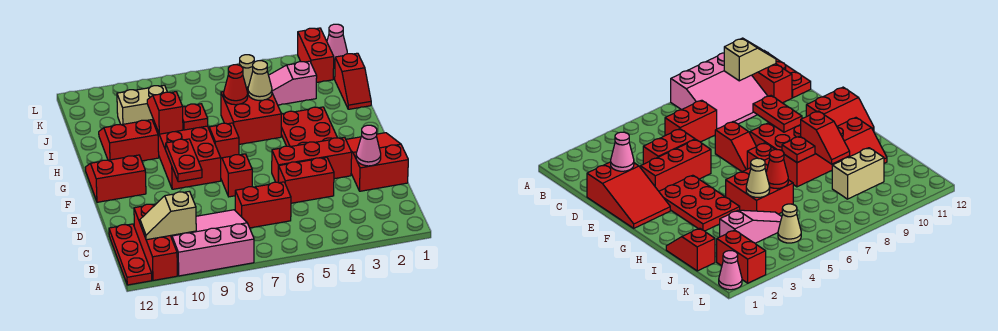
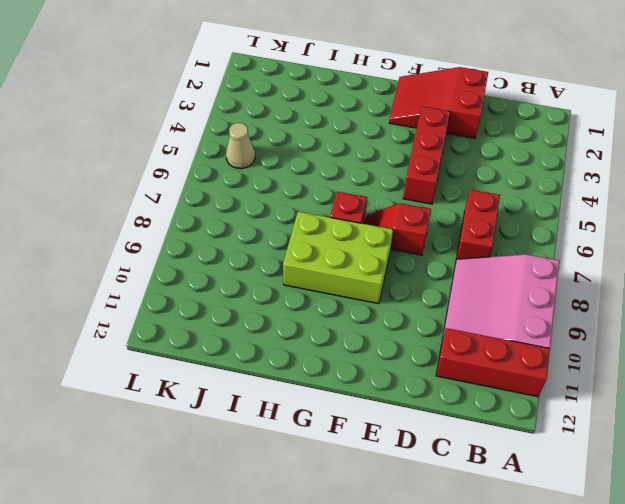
lime 2x3 brick [283,212,393,304] -> red 2x3 brick [154,122,221,189]
none -> red 1x3 plate [109,224,152,285]
none -> red 1x2 brick [279,157,334,203]
none -> red 2x3 plate [281,107,337,147]

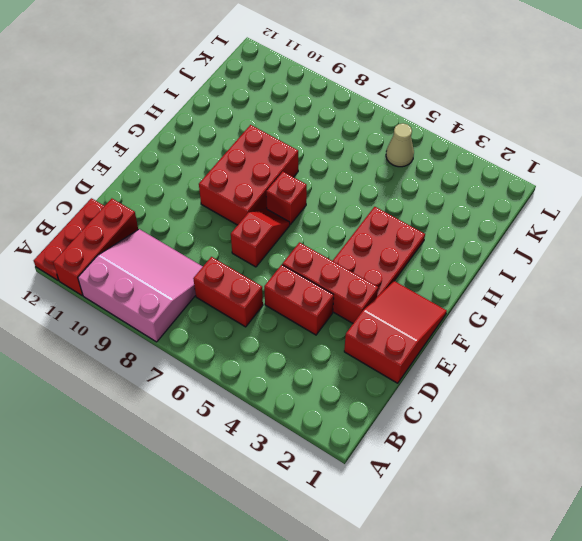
none -> red 2x2 slope [86,155,146,202]
none -> red 2x2 brick [221,88,282,144]
none -> red 2x2 slope [99,120,159,161]

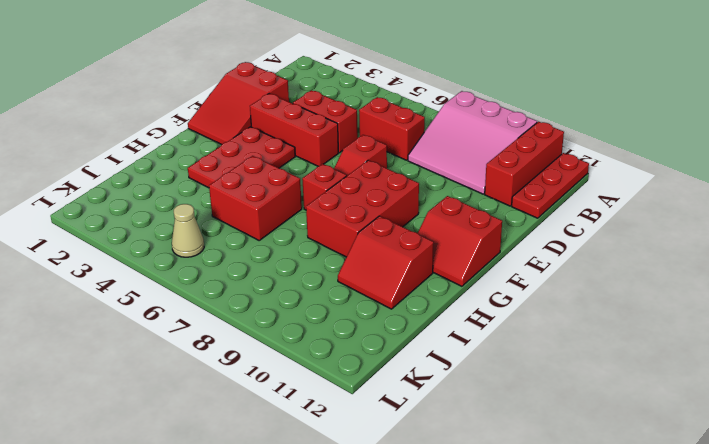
none -> red 1x2 slope [335,53,371,109]
none -> pink 1x3 slope [247,61,317,105]
none -> tan 1x2 brick [117,85,167,125]

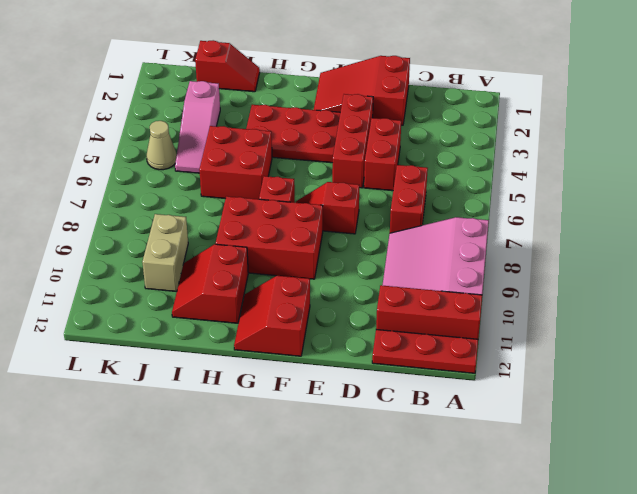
none -> red 1x2 brick [298,28,334,83]
none -> pink 1x1 cone [327,24,347,63]
none -> tan 1x2 slope [140,191,196,240]

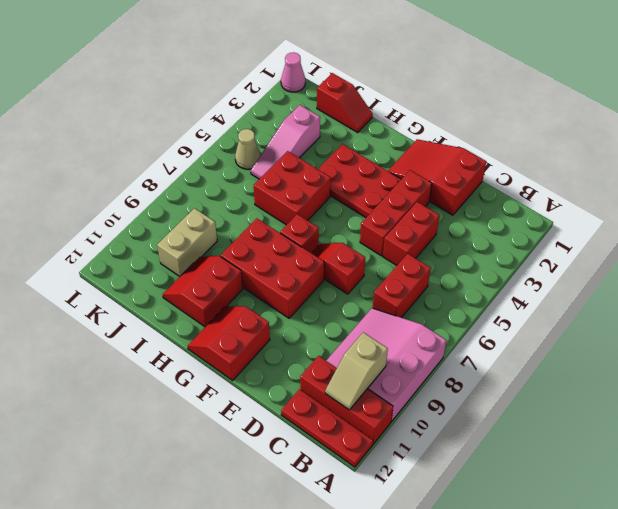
none -> red 1x2 brick [298,28,334,83]
none -> pink 1x1 cone [356,125,381,166]
none -> red 1x2 plate [166,139,202,182]

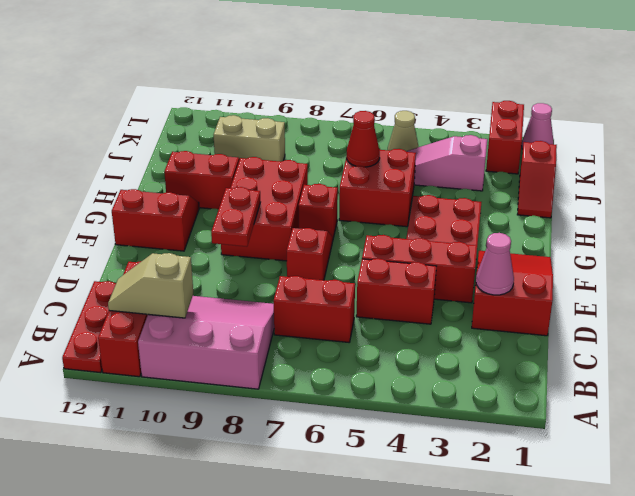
none -> red 1x1 plate [183,104,208,130]
none -> red 1x2 slope [147,92,183,134]
none -> tan 1x1 cone [248,61,272,101]

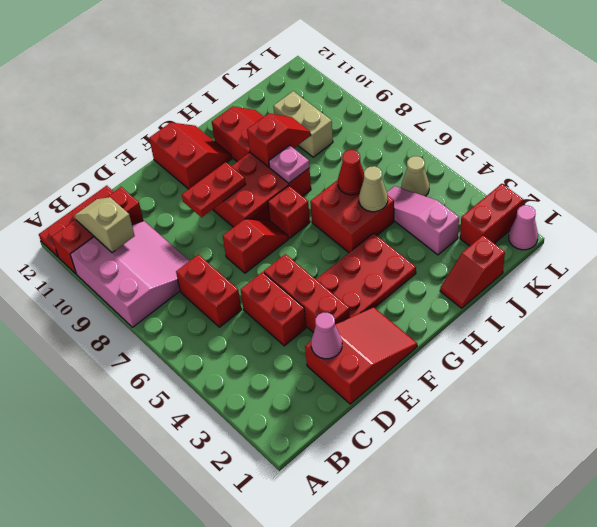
pink 1x1 plate [269,145,309,183] -> red 1x1 plate [183,104,208,130]

